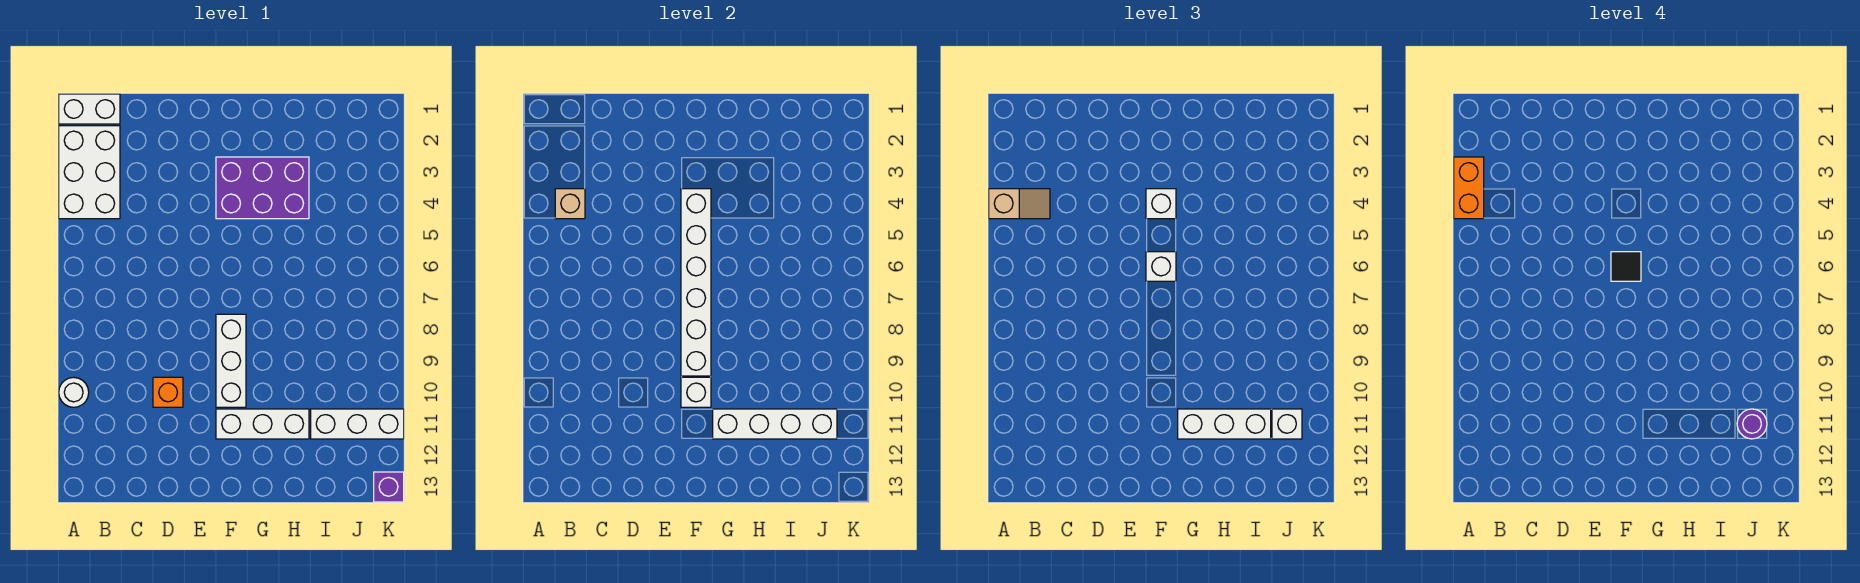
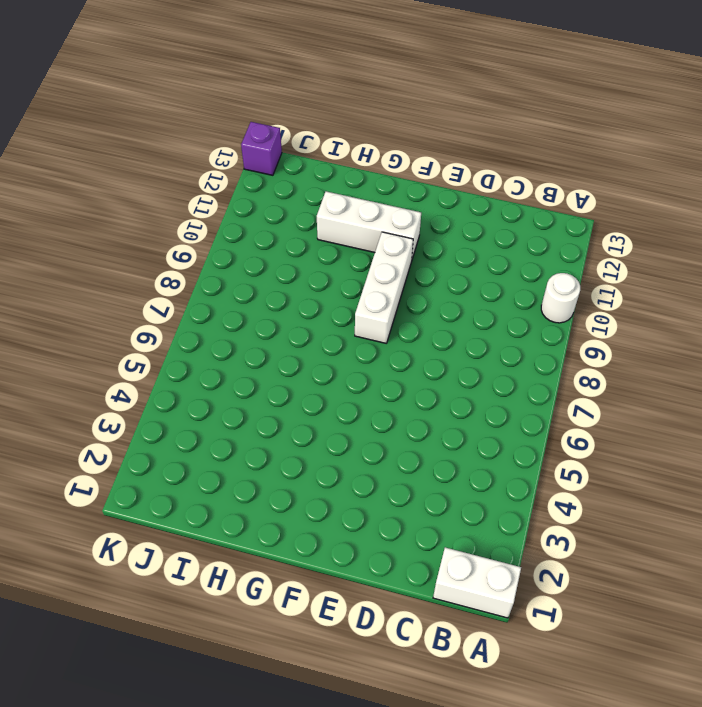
none -> white 2x3 brick [59,126,120,219]
none -> orange 1x1 brick [153,377,183,407]
none -> purple 2x3 brick [216,157,309,219]

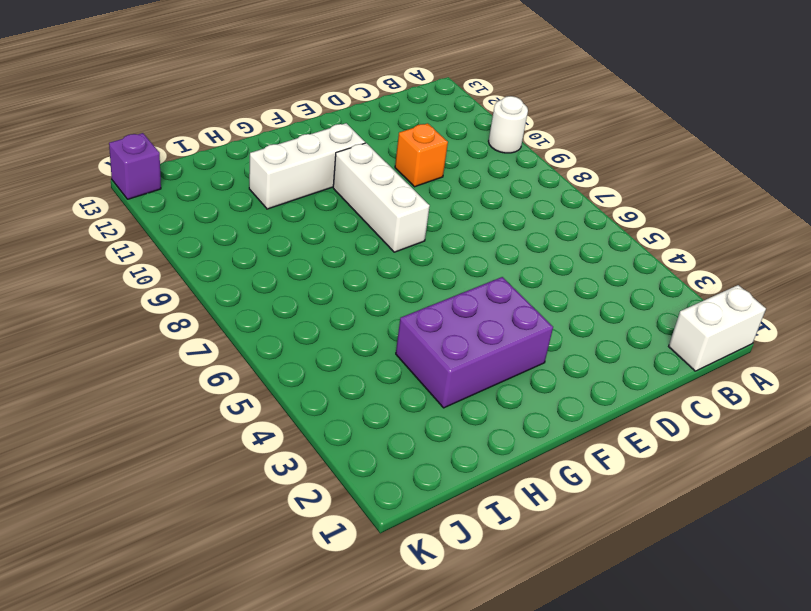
none -> white 2x3 brick [59,126,120,219]
none -> white 1x3 brick [311,409,404,439]
none -> tan 1x1 brick [555,189,585,219]

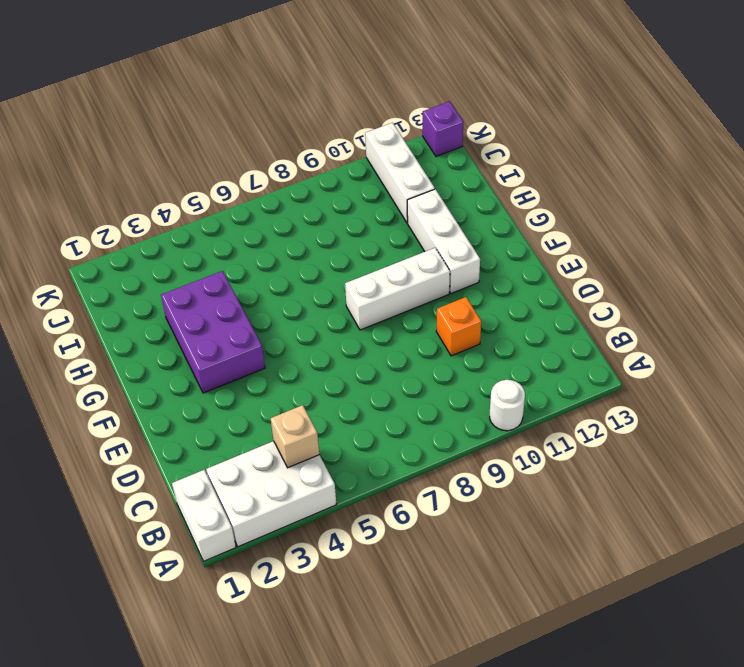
none -> white 1x6 brick [681,189,711,376]
none -> white 1x1 brick [681,377,711,407]
none -> white 1x4 brick [713,409,837,439]

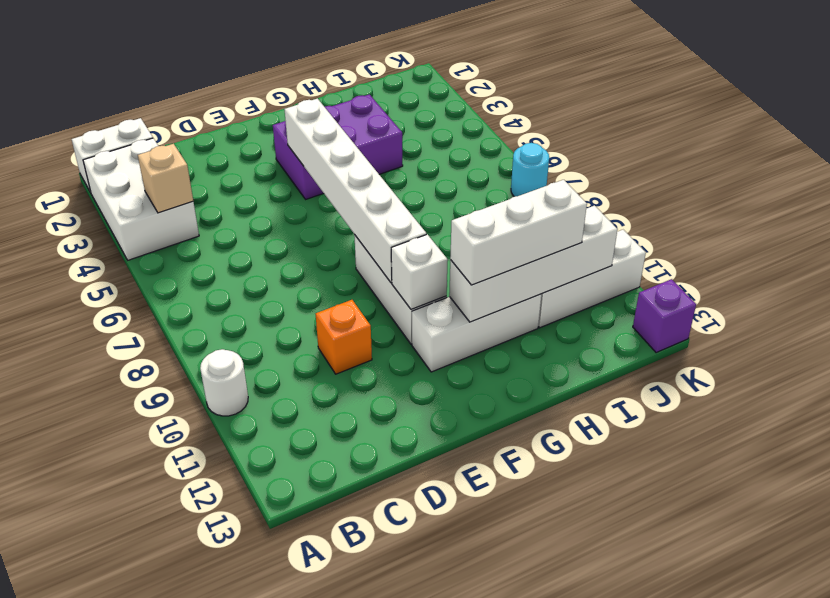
cyan 1x1 round brick [511,143,549,197] -> none
none -> tan 1x2 slope [989,189,1050,219]
none -> white 1x1 brick [1146,189,1176,219]
none -> white 1x1 brick [1146,252,1176,281]

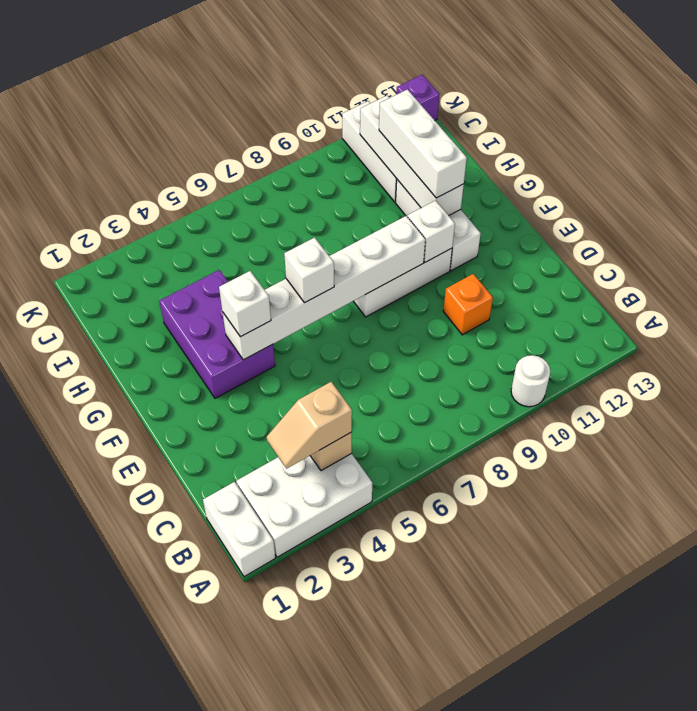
tan 1x2 slope [267,382,352,469] -> tan 1x2 slope turned to [989,189,1050,219]
none -> white 1x1 brick [1272,409,1302,439]
none -> orange 1x2 brick [1454,157,1484,219]
none -> black 1x1 tile [1611,252,1641,281]

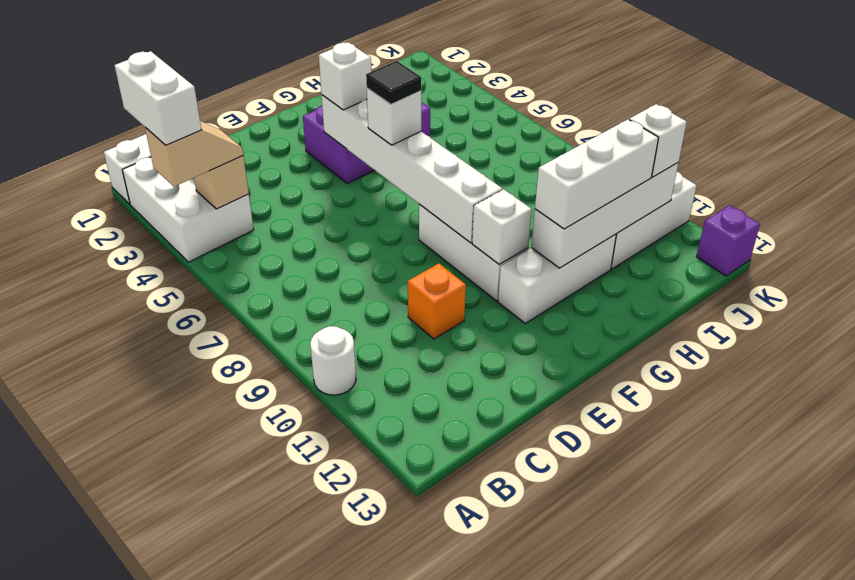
white 1x2 brick [114,51,202,145] -> orange 1x2 brick [1454,157,1484,219]
none -> purple 1x1 round brick [1737,409,1767,439]

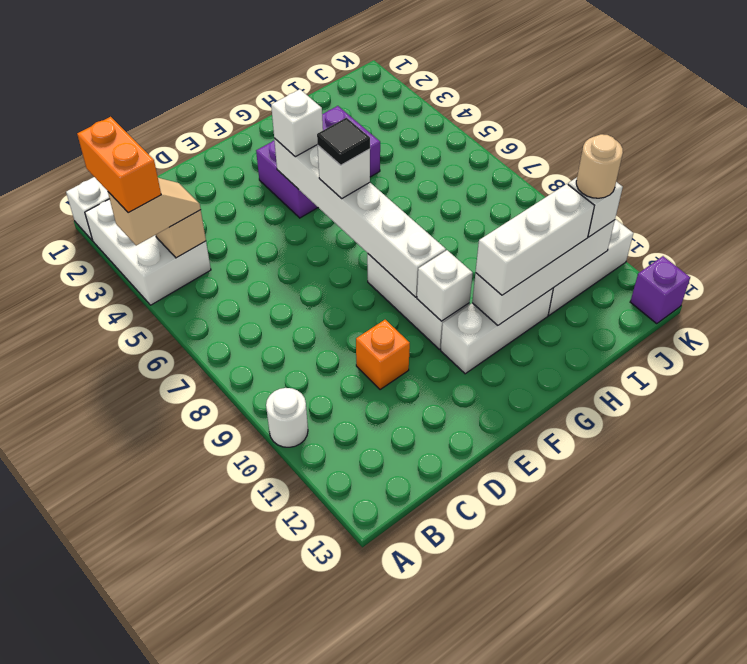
tan 1x1 round brick [576,134,623,198] -> purple 1x1 round brick [1737,409,1767,439]

